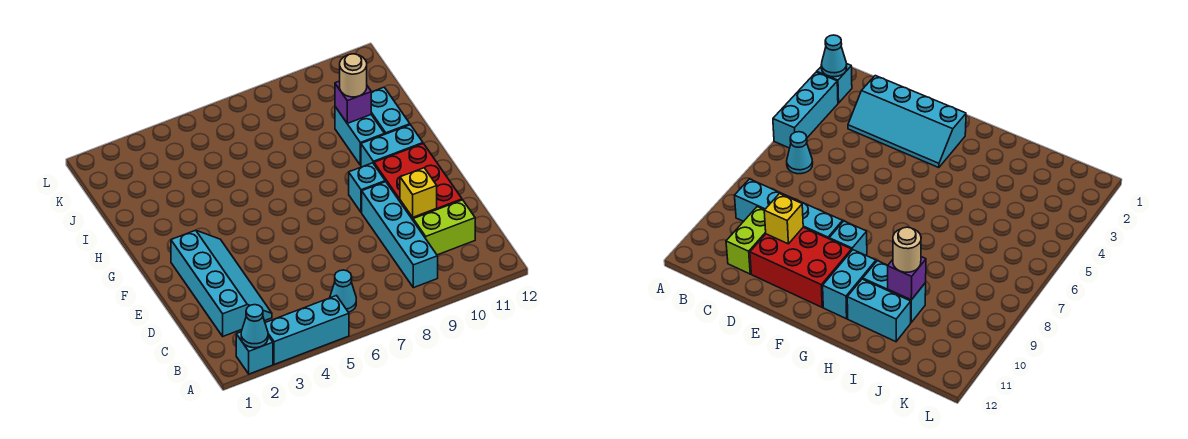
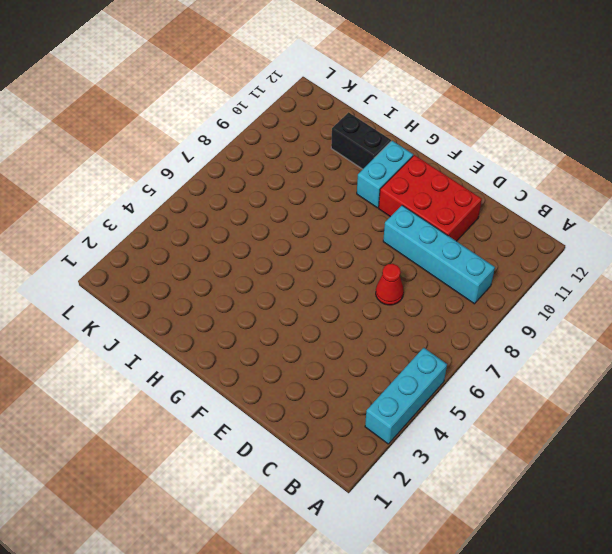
red 1x1 cone [376,264,404,305] -> none
black 1x2 brick [331,112,391,169] -> cyan 1x2 brick [371,87,410,134]
none -> cyan 1x1 brick [236,332,273,374]
none -> cyan 1x1 cone [330,270,356,312]
none -> cyan 2x4 slope [171,230,272,336]

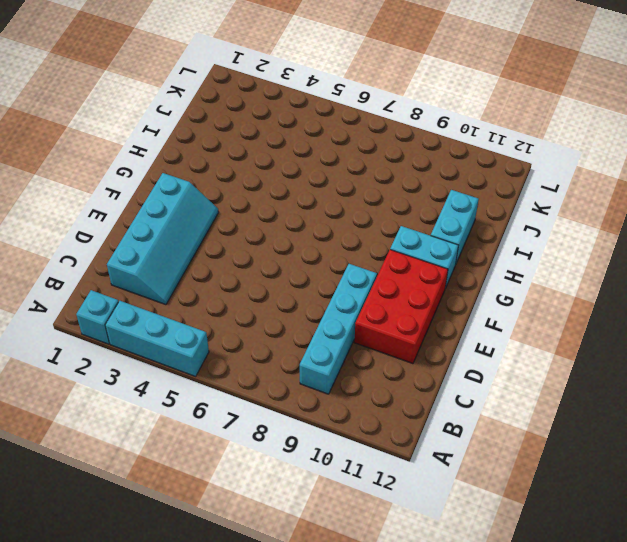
none -> cyan 1x1 cone [330,270,356,312]
none -> lime 1x2 brick [413,200,475,255]
none -> cyan 1x1 brick [349,163,385,213]

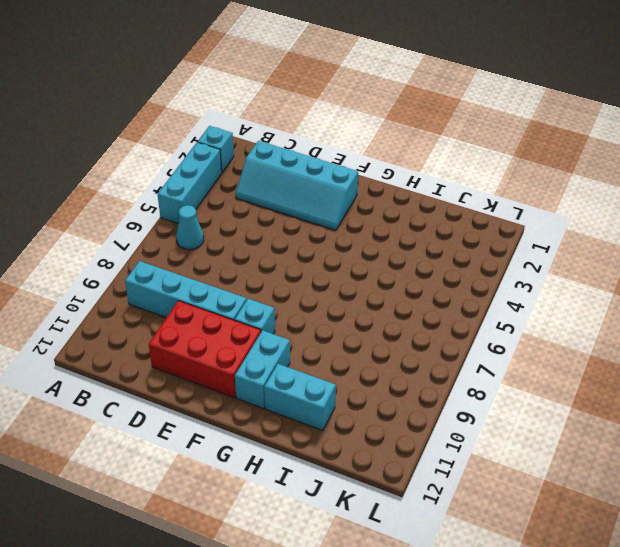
none -> lime 1x2 brick [413,200,475,255]
none -> cyan 1x2 brick [335,107,385,165]
none -> cyan 1x1 cone [241,305,268,348]

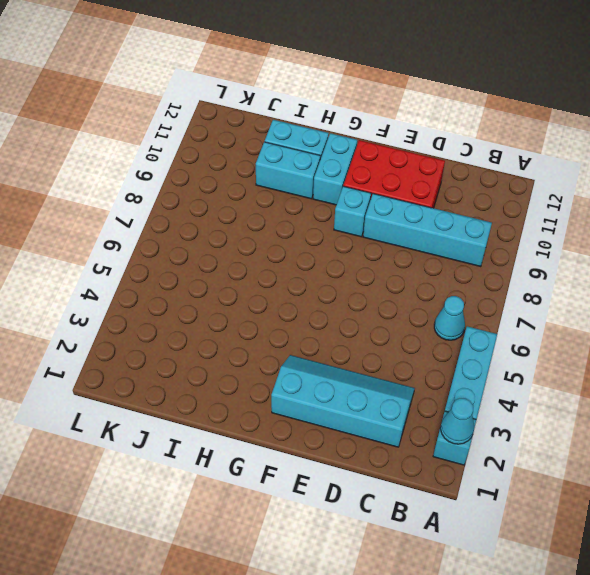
none -> lime 1x2 brick [413,200,475,255]
none -> yellow 1x1 brick [400,168,437,217]
none -> purple 1x1 brick [335,81,371,123]

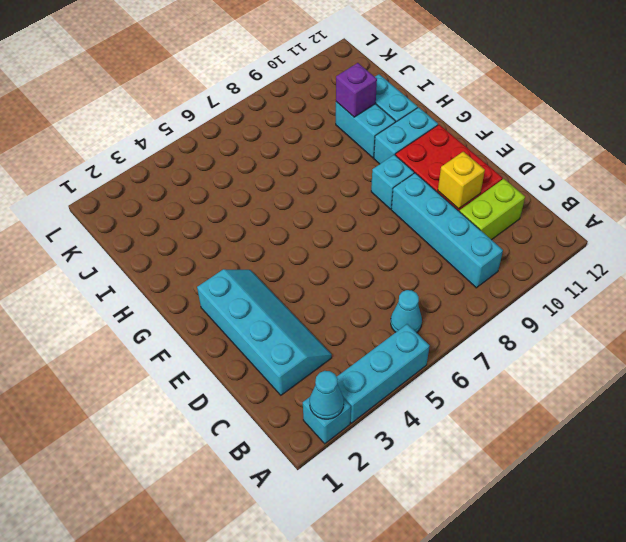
none -> tan 1x1 round brick [340,54,367,97]

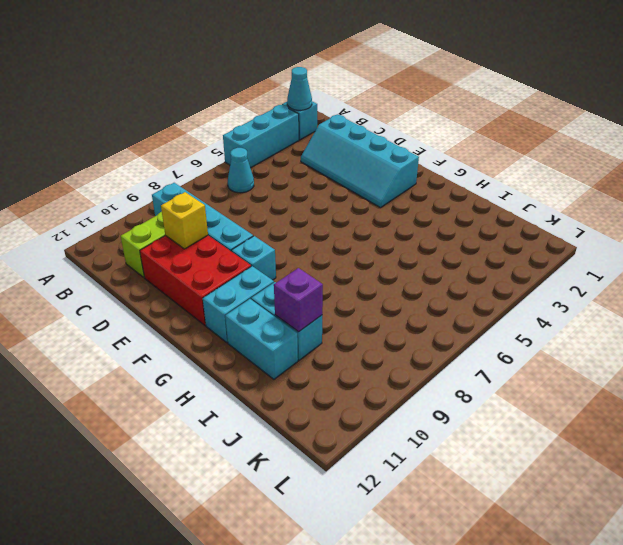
none -> tan 1x1 round brick [340,54,367,97]

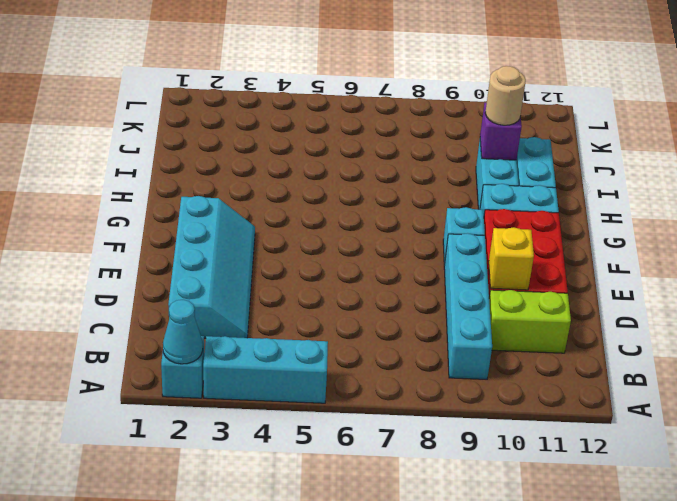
none -> cyan 1x1 cone [330,270,356,312]

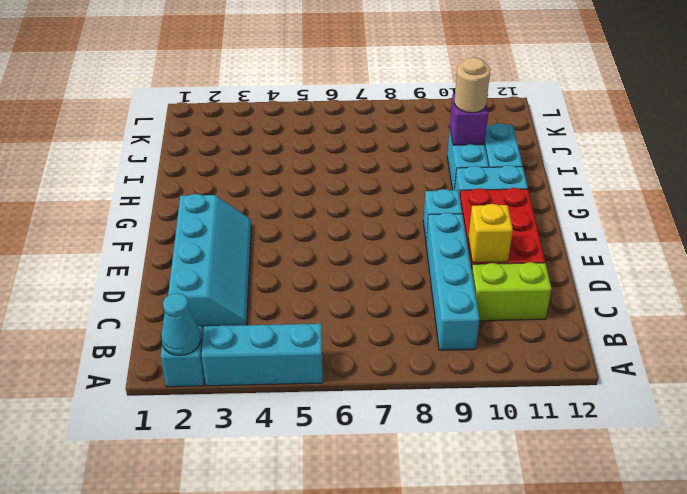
none -> cyan 1x1 cone [330,270,356,312]

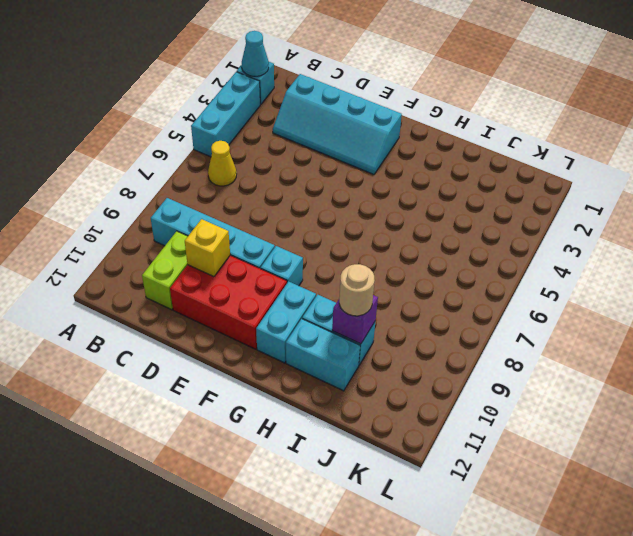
yellow 1x1 cone [208,141,236,186] -> cyan 1x1 cone [330,270,356,312]

